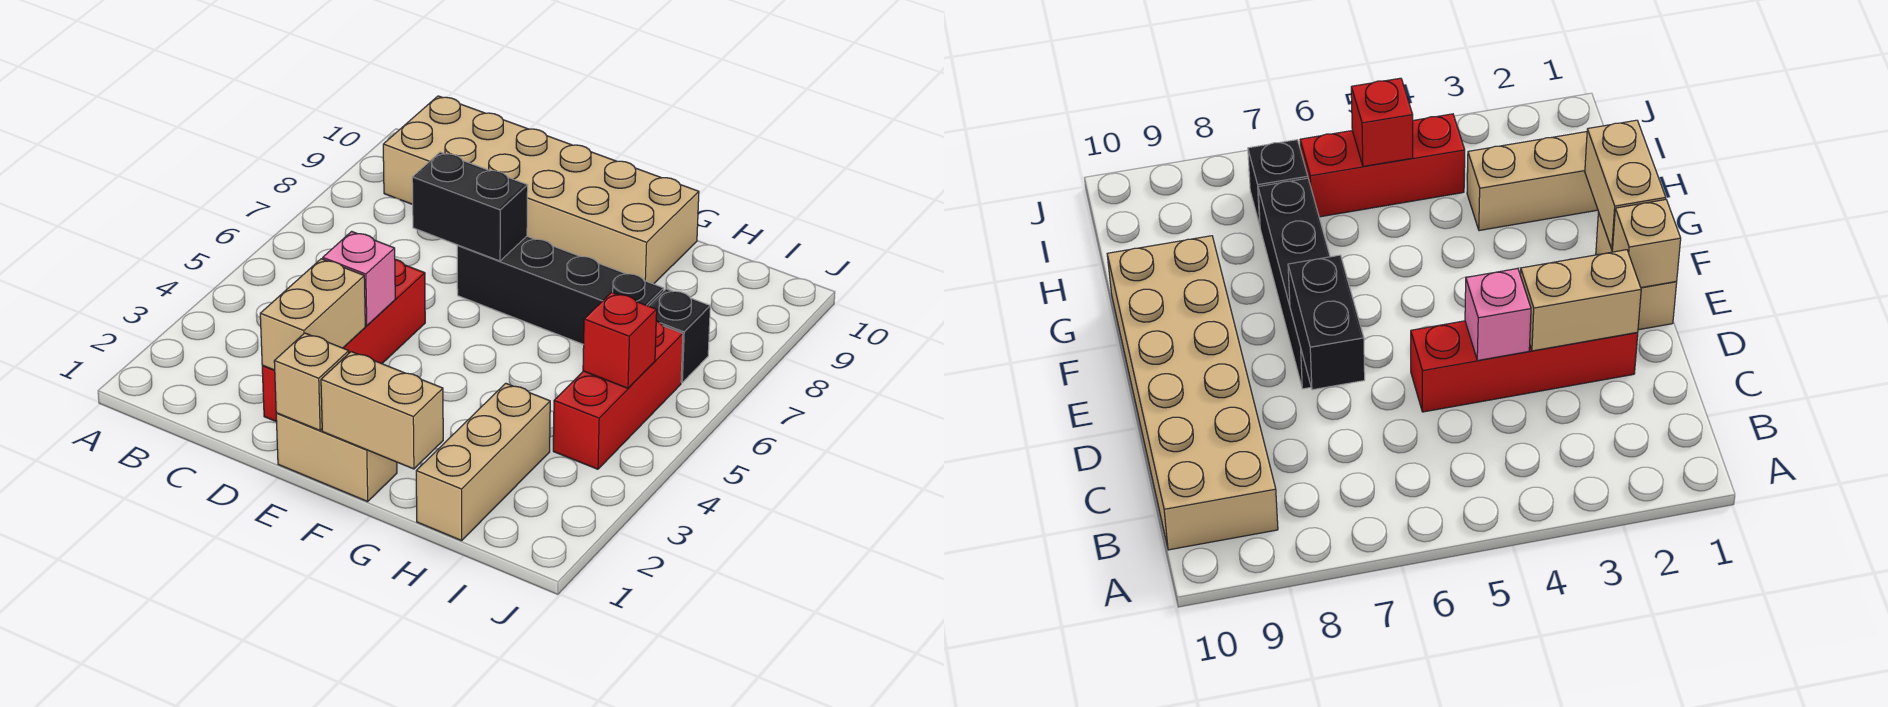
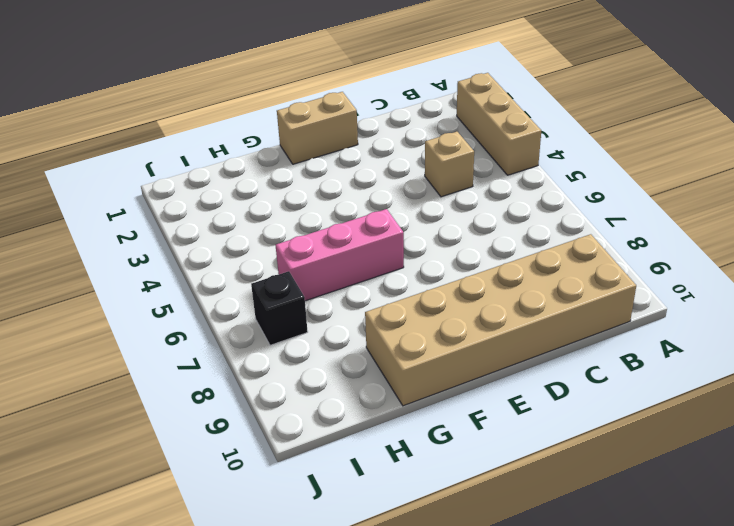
tan 1x3 brick [457,73,541,175] -> tan 1x3 brick moved to [416,383,550,541]
tan 1x1 brick [425,132,474,197] -> tan 1x1 brick moved to [274,333,349,430]
pink 1x3 brick [276,209,404,301] -> none
none -> red 1x4 brick [262,259,425,422]
none -> black 1x4 brick [457,236,664,345]
none -> red 1x3 brick [553,321,683,469]

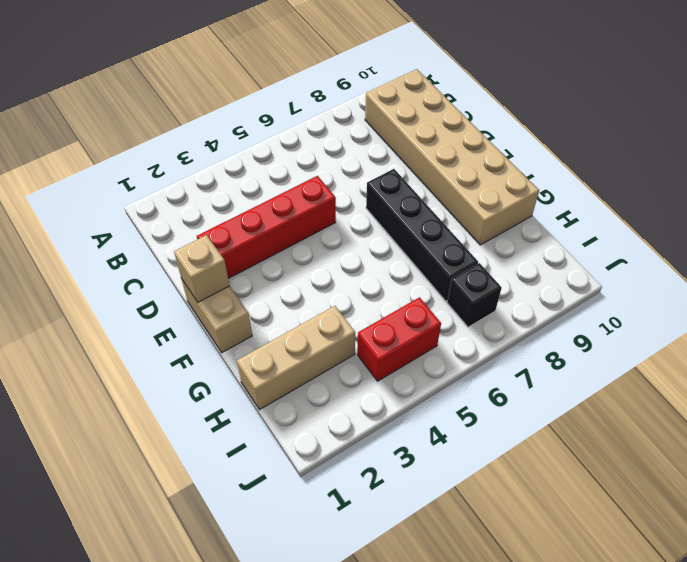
red 1x2 brick [357,297,441,381] -> red 1x3 brick [553,321,683,469]
none -> tan 1x2 brick [260,259,365,370]
none -> pink 1x1 brick [323,231,395,326]
none -> black 1x2 brick [412,152,528,261]

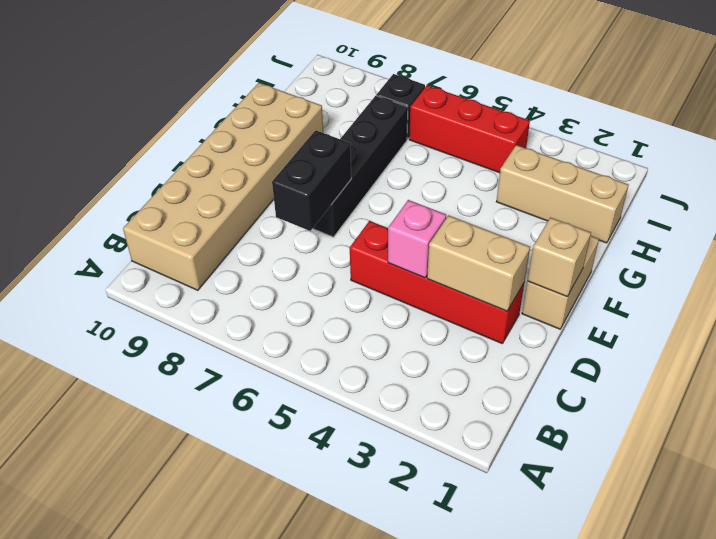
none -> tan 1x2 brick [321,352,443,469]
none -> red 1x1 brick [583,292,657,388]

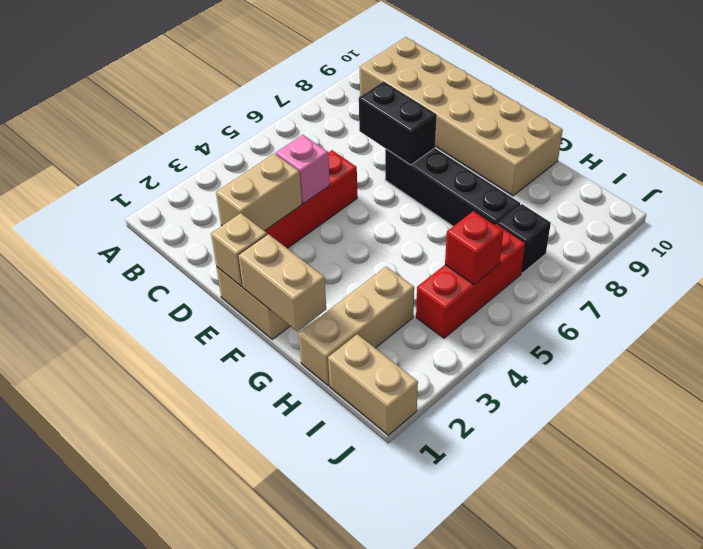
tan 1x2 brick [328,334,418,435] -> none

